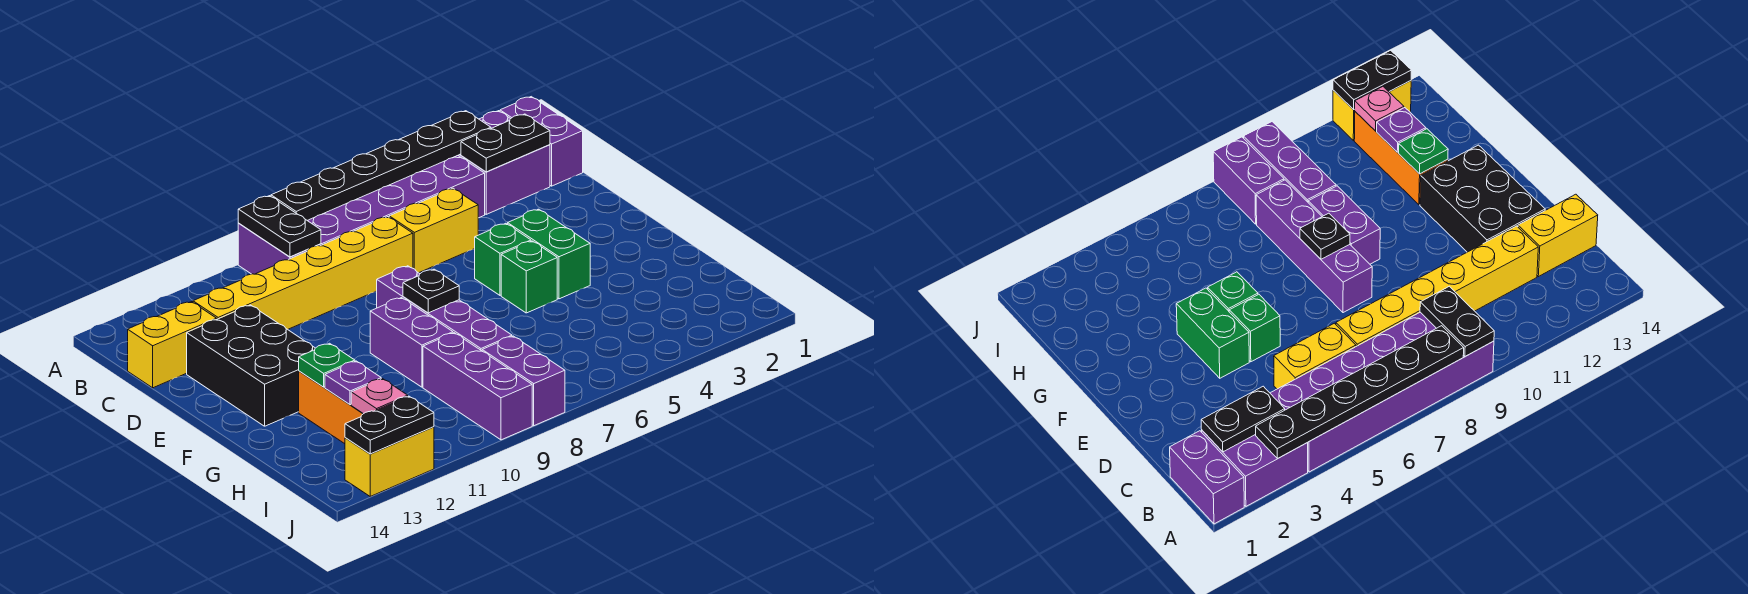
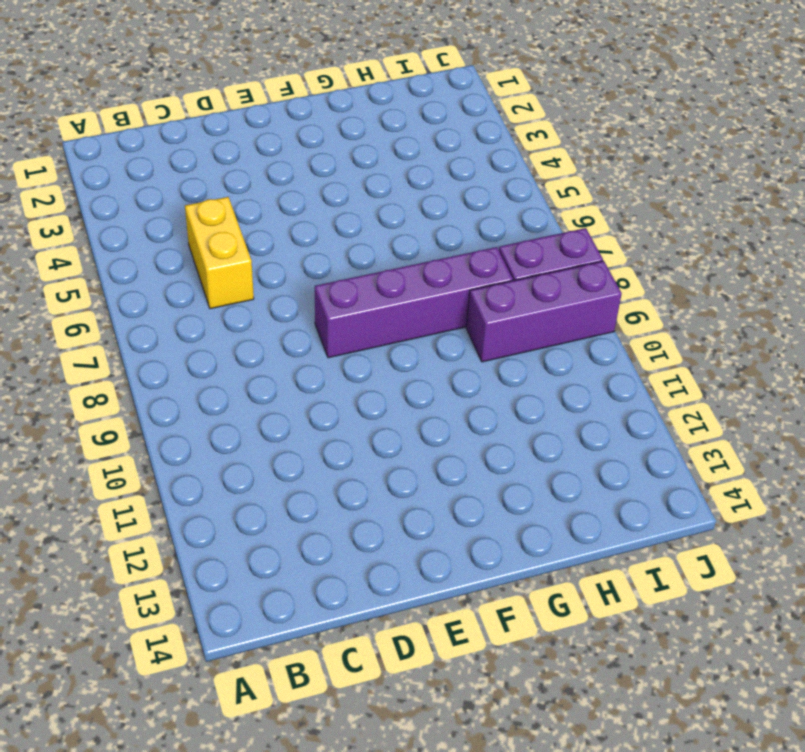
none -> purple 1x2 brick [500,97,583,186]
none -> purple 2x2 brick [458,111,550,214]
none -> purple 2x6 brick [238,156,485,274]

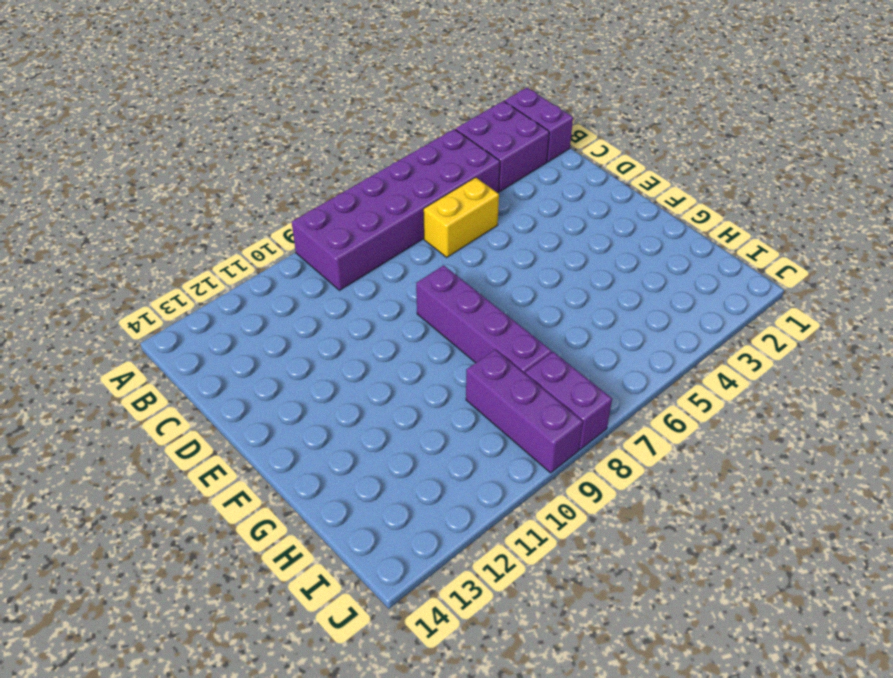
none -> yellow 1x6 brick [193,217,413,329]
none -> yellow 1x2 brick [128,302,217,388]
none -> black 2x3 brick [187,305,315,426]

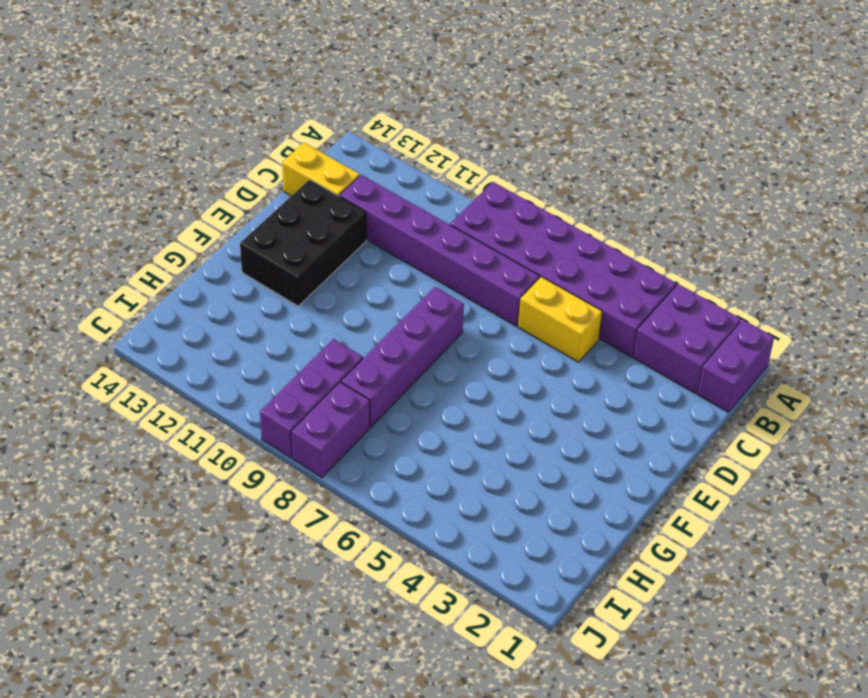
purple 1x6 brick [339,175,539,326] -> yellow 1x6 brick [193,217,413,329]
none -> green 1x2 brick [508,209,590,299]
none -> green 1x1 brick [475,223,531,295]
none -> green 1x1 brick [501,241,557,313]

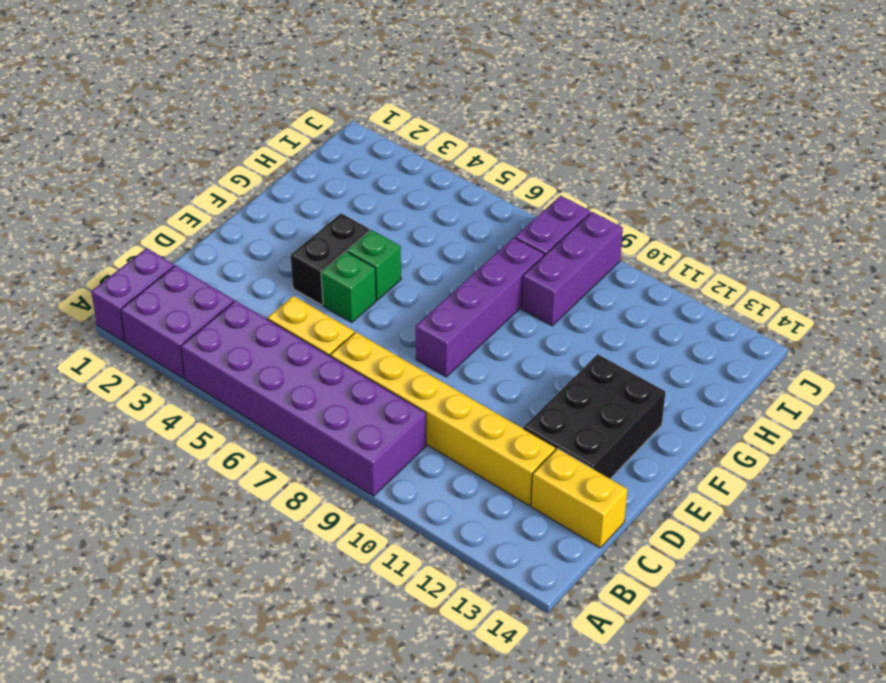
black 1x2 brick [291,213,370,305] -> green 1x2 brick [508,209,590,299]
none -> purple 1x2 brick [370,298,453,387]
none -> orange 1x3 brick [299,371,363,444]
none -> yellow 1x2 brick [345,427,434,496]

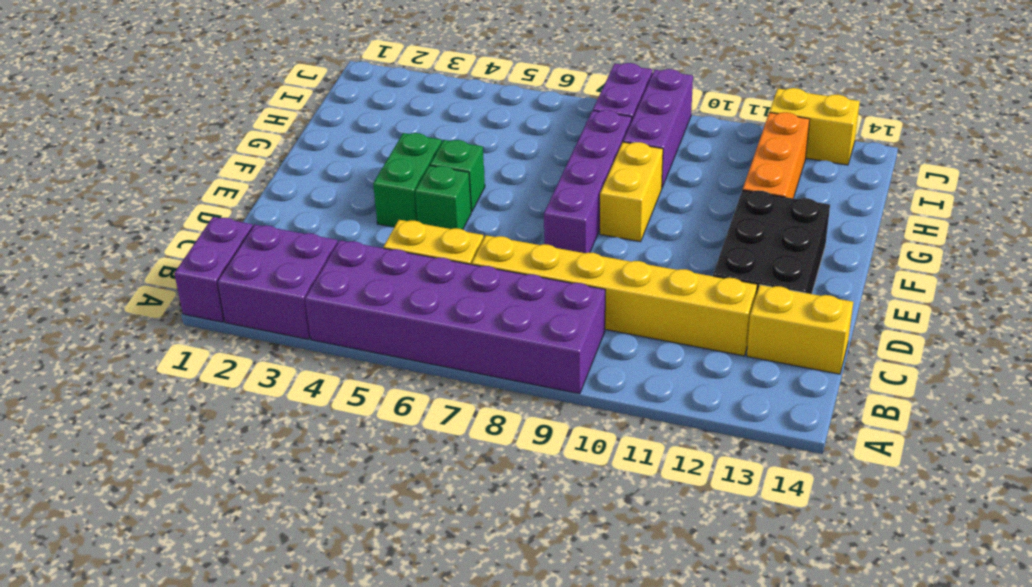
yellow 1x2 brick [600,142,663,242] -> purple 1x2 brick [370,298,453,387]
none -> black 1x6 plate [271,111,491,221]
none -> black 1x2 plate [238,196,321,257]
none -> black 1x2 plate [461,114,550,172]

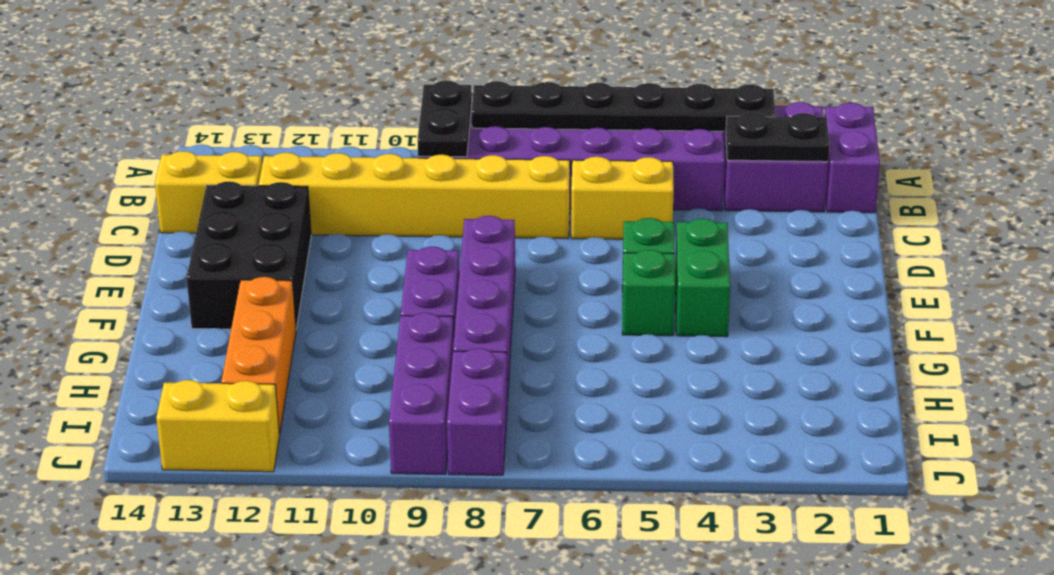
none -> black 1x1 plate [403,269,459,313]
none -> green 1x1 plate [299,343,355,387]
none -> purple 1x1 plate [325,361,381,405]

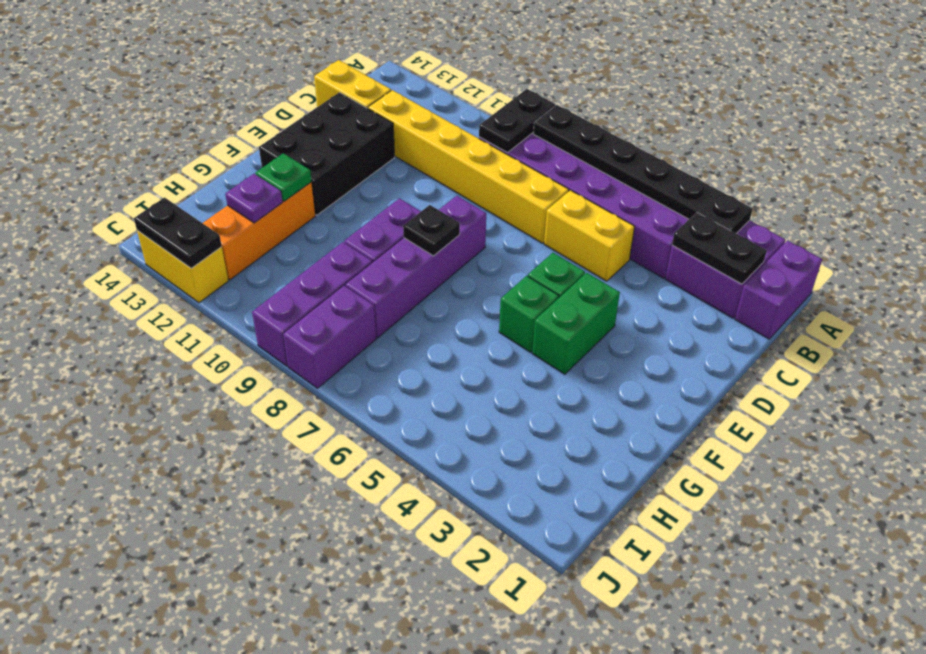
none -> pink 1x1 plate [351,379,408,414]

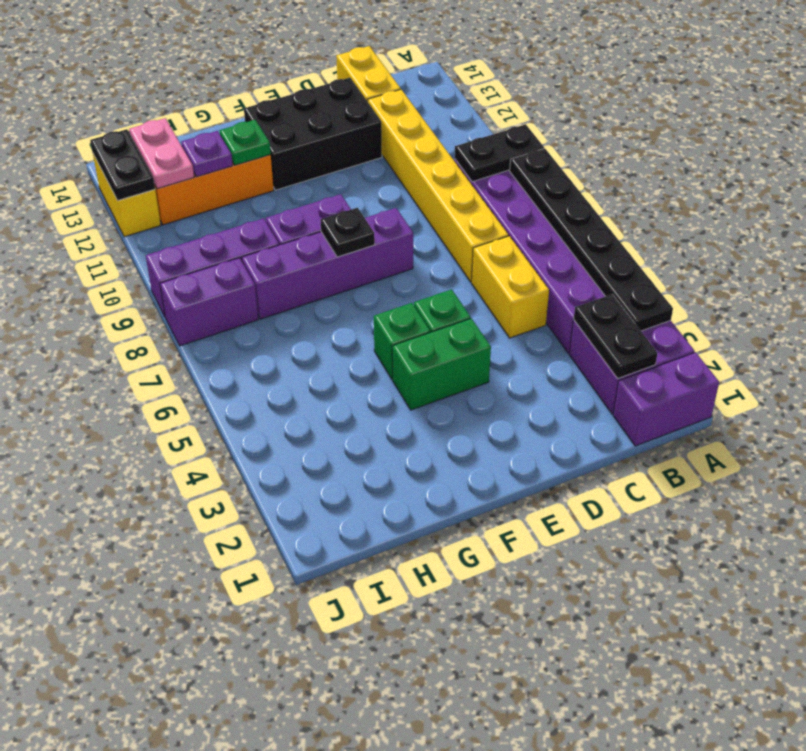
pink 1x2 plate [129,118,194,189] -> pink 1x1 plate [351,379,408,414]

